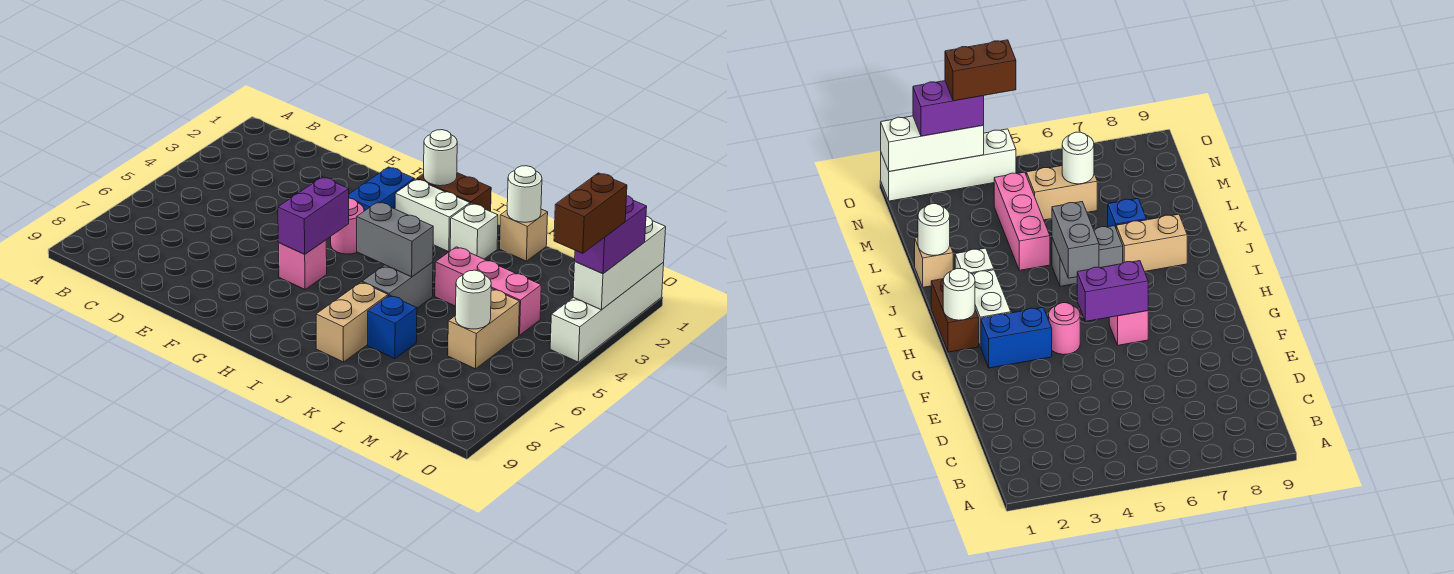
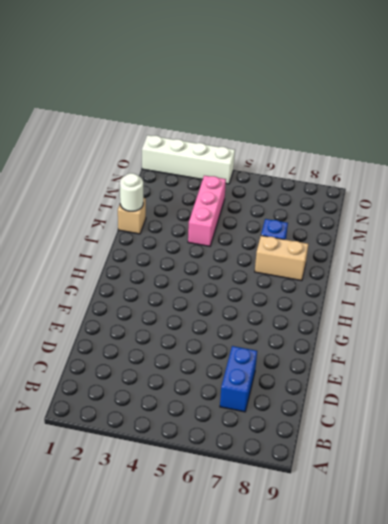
blue 1x2 brick [220,346,257,412] -> blue 1x2 brick turned to [349,167,415,211]
none -> pink 1x1 round brick [331,198,364,254]
none -> pink 1x1 brick [278,240,327,289]
none -> brown 1x2 brick [417,173,491,211]

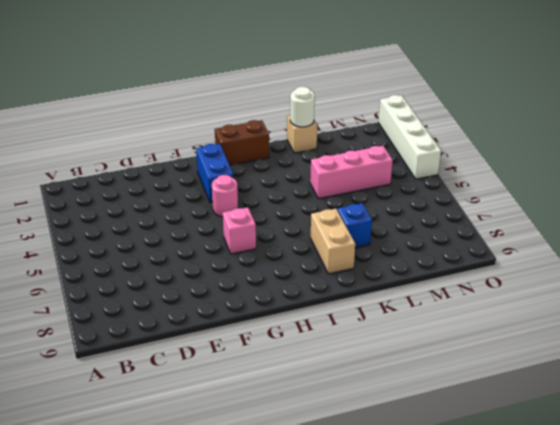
none -> white 1x2 brick [395,179,470,252]
none -> white 1x1 brick [450,203,498,259]
none -> grey 1x2 brick [362,262,433,308]

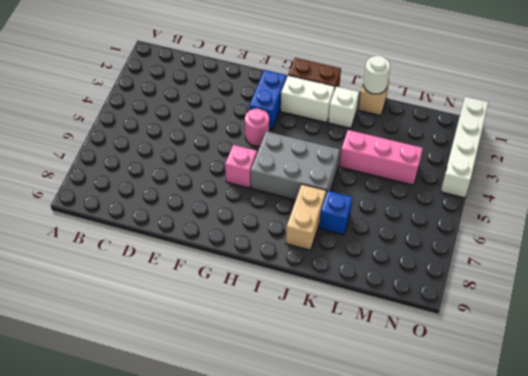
grey 2x3 brick [250,131,340,200] -> grey 1x2 brick [362,262,433,308]
none -> tan 1x2 brick [448,289,520,369]
none -> purple 1x2 brick [278,177,349,254]
none -> white 1x1 round brick [424,130,457,186]

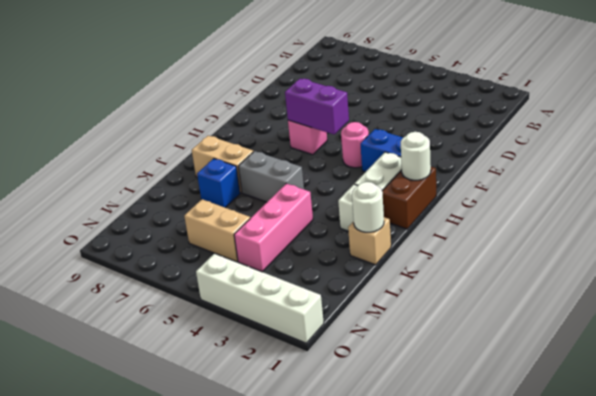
none -> grey 1x2 brick [357,202,433,277]
none -> white 1x1 round brick [455,270,491,329]
none -> white 1x3 brick [573,216,666,310]

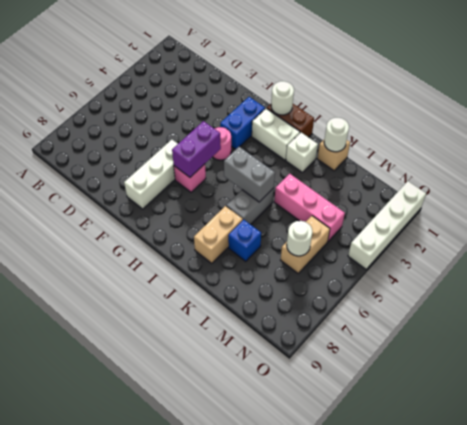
white 1x3 brick [124,140,178,209] -> white 1x3 brick moved to [573,216,666,310]
none -> purple 1x2 brick [575,196,647,274]
none -> brown 1x2 brick [554,173,627,254]

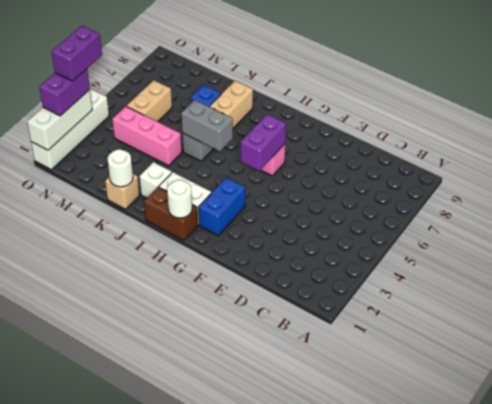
purple 1x2 brick [52,26,102,81] -> brown 1x2 brick [554,173,627,254]
none -> pink 1x1 round brick [331,198,364,254]
none -> white 1x1 round brick [455,270,491,329]

